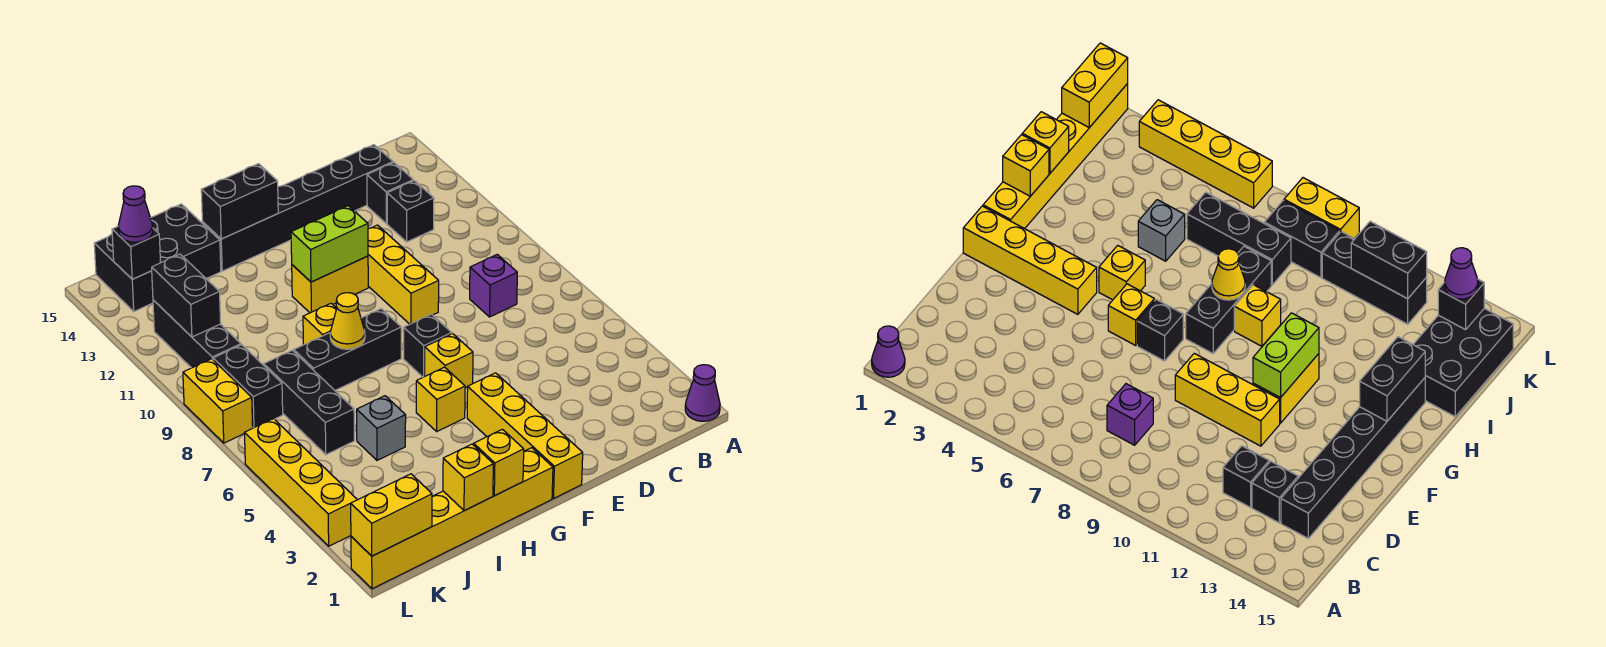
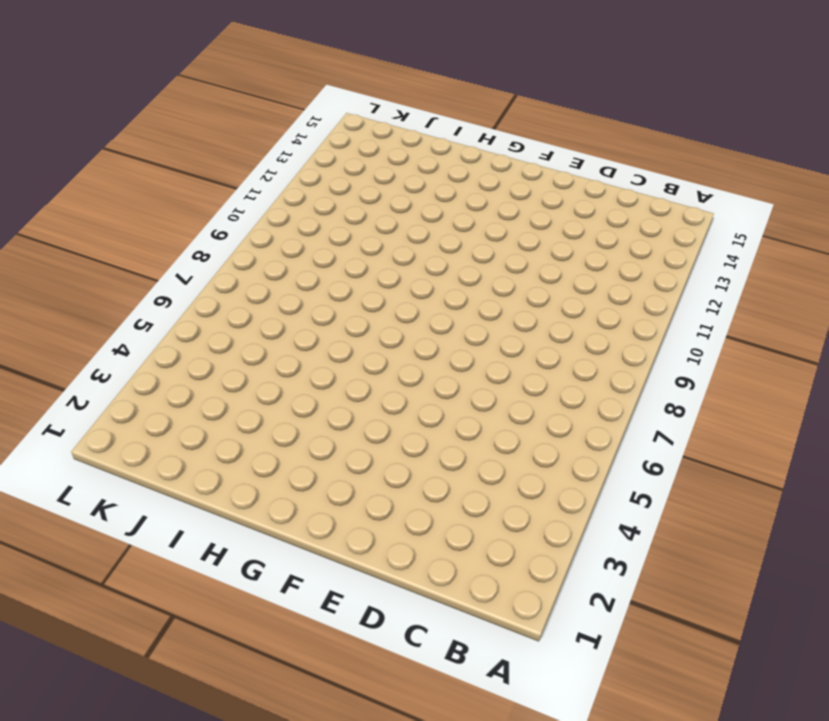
none -> purple 1x1 cone [685,365,720,421]
none -> purple 1x1 brick [470,254,517,317]
none -> black 1x1 brick [387,181,434,242]
none -> black 1x1 brick [367,163,413,224]

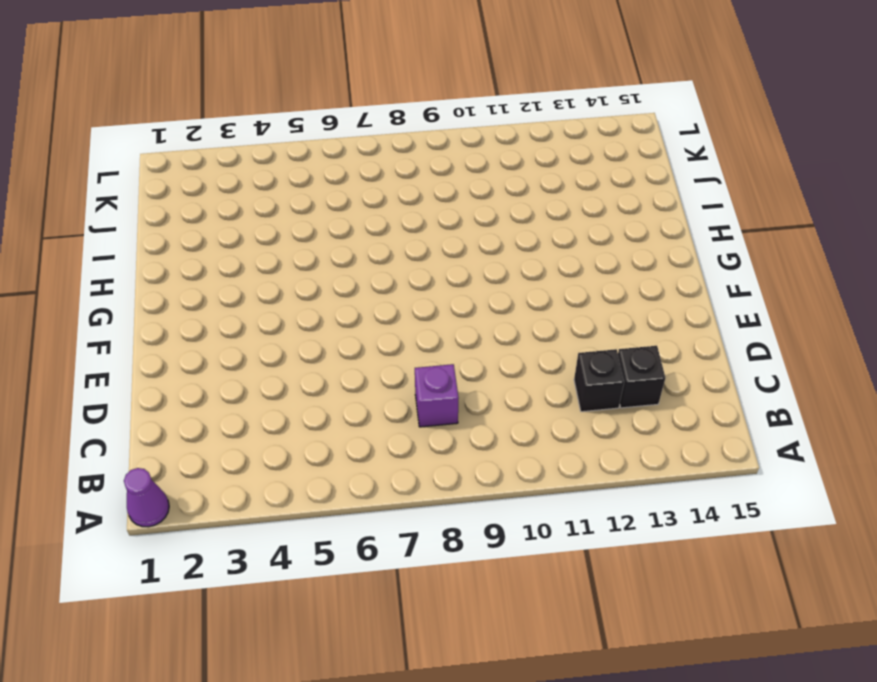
none -> black 1x6 brick [202,145,393,271]
none -> yellow 1x3 brick [368,225,439,324]
none -> yellow 1x4 brick [467,373,583,498]
none -> yellow 1x1 brick [425,334,473,388]

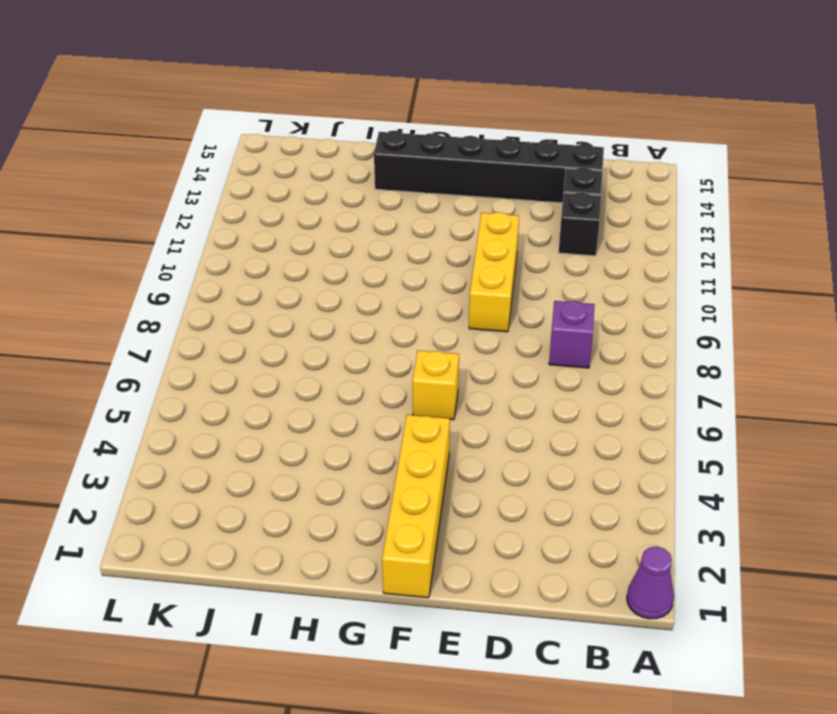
none -> black 1x1 brick [404,314,452,377]
none -> yellow 1x2 brick [292,256,368,313]
none -> yellow 1x6 brick [351,448,553,589]
none -> yellow 1x1 brick [416,367,465,431]

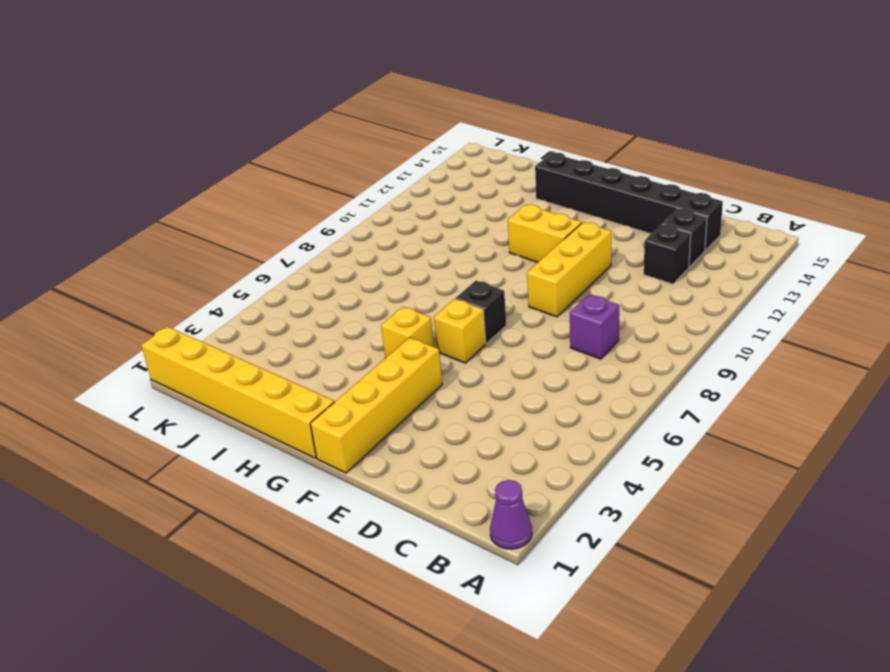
none -> black 1x3 brick [294,309,401,390]
none -> yellow 1x1 brick [303,303,337,345]
none -> grey 1x1 brick [357,396,406,460]
none -> black 2x3 brick [94,204,221,311]

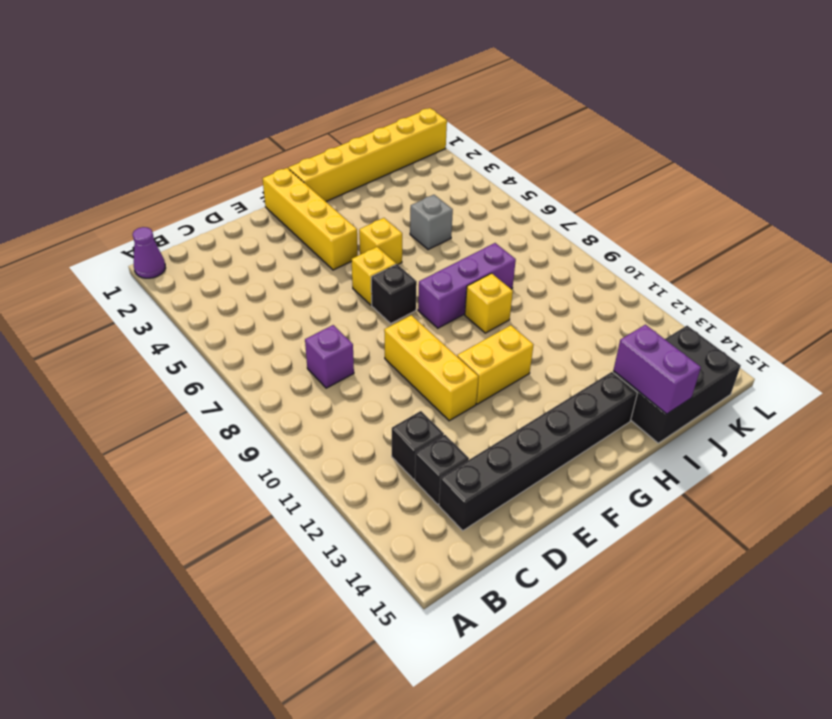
purple 1x3 brick [418,243,516,328] -> black 1x3 brick [294,309,401,390]
purple 1x2 brick [613,325,701,414] -> none
none -> black 1x3 brick [264,350,354,455]
none -> black 1x2 brick [213,345,283,428]
none -> black 1x3 brick [153,300,241,368]
none -> yellow 1x4 brick [245,419,357,546]

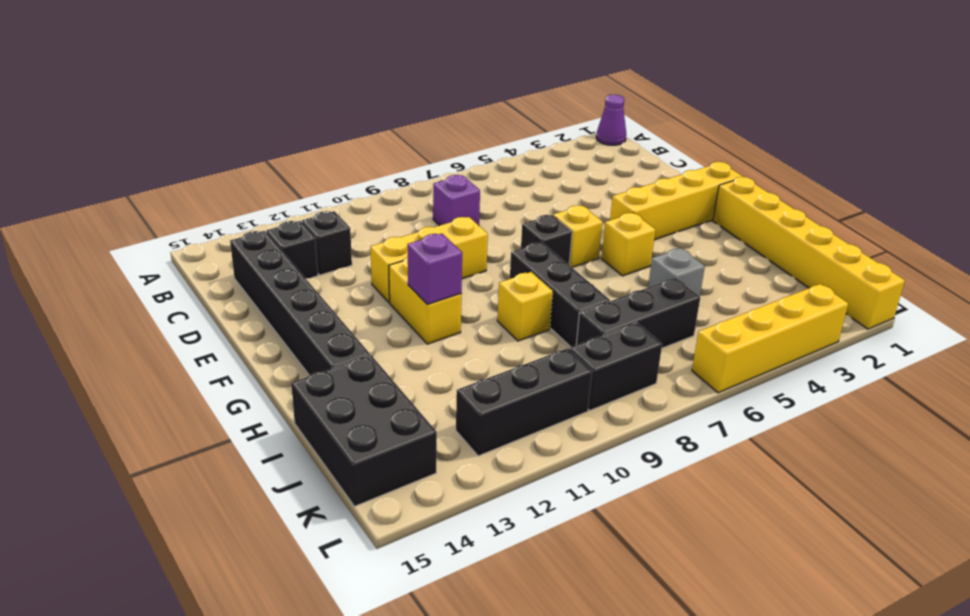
purple 1x1 brick [408,234,462,304] -> lime 1x2 brick [291,206,368,282]
none -> yellow 1x2 brick [183,359,253,443]
none -> black 1x2 brick [201,164,278,239]
none -> yellow 1x1 brick [474,429,524,496]
none -> yellow 1x1 cone [330,293,365,349]

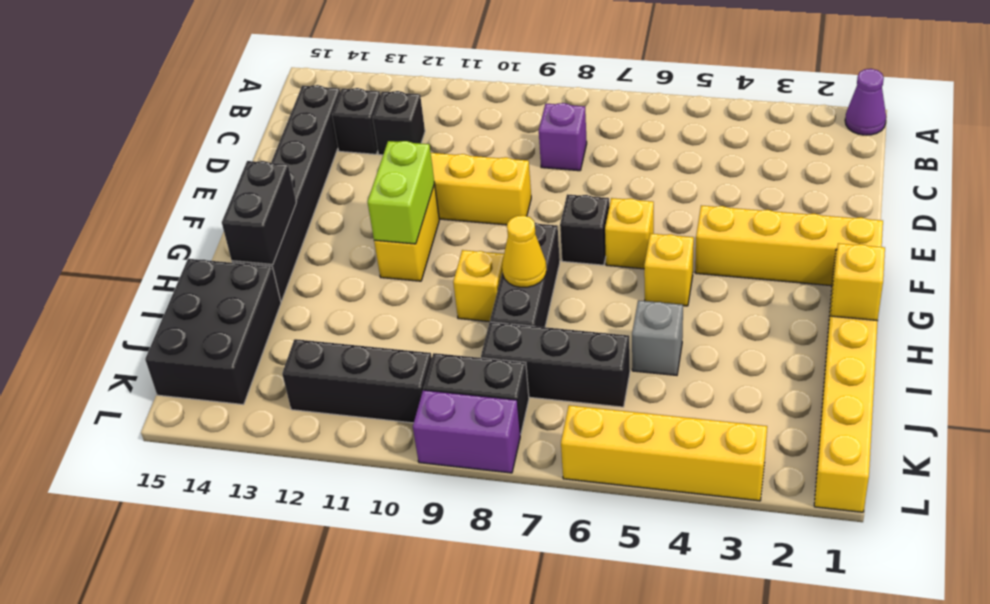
purple 1x2 brick [413,390,520,473] -> yellow 1x2 brick [183,359,253,443]
none -> yellow 1x1 brick [443,444,493,511]
none -> yellow 1x2 brick [351,474,432,556]
none -> black 1x2 brick [152,254,221,337]
none -> black 1x1 brick [112,227,161,279]

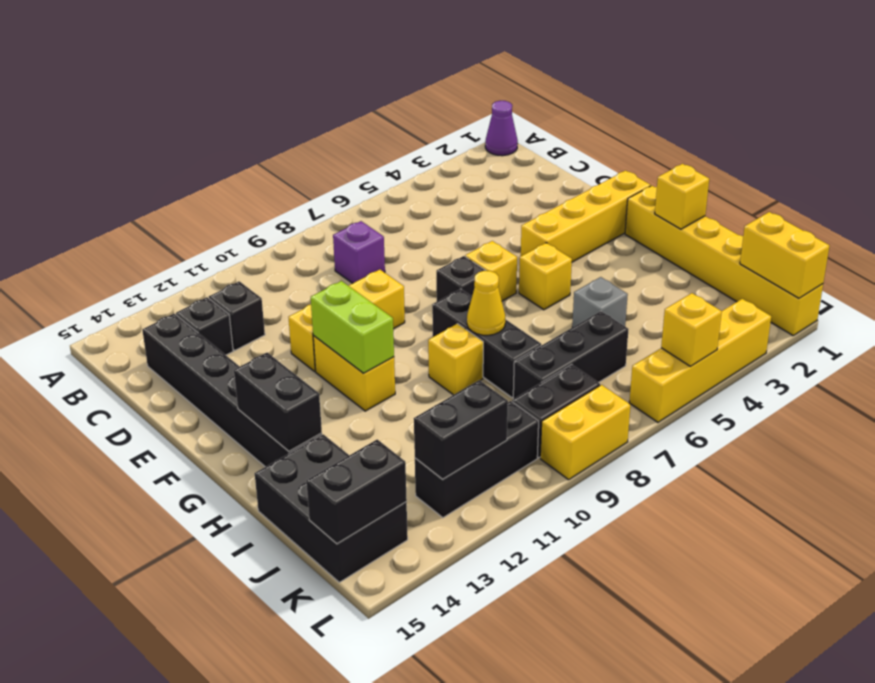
black 1x2 brick [306,439,407,544] -> black 1x1 brick [112,227,161,279]
yellow 1x1 brick [661,293,722,366] -> yellow 1x1 brick moved to [443,444,493,511]
none -> purple 1x1 cone [118,186,153,242]

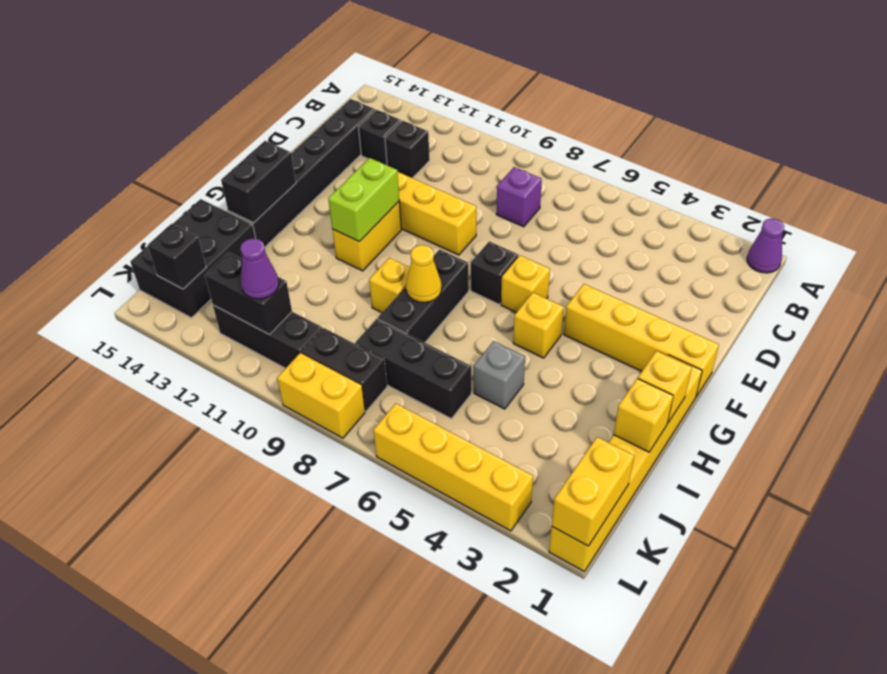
purple 1x1 cone [240,238,279,299] -> purple 1x1 cone moved to [118,186,153,242]

